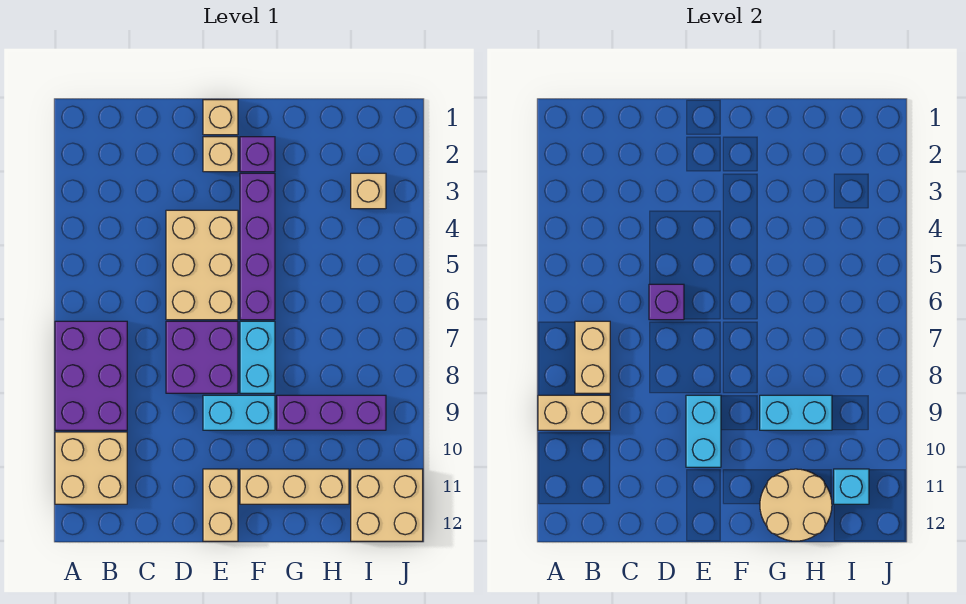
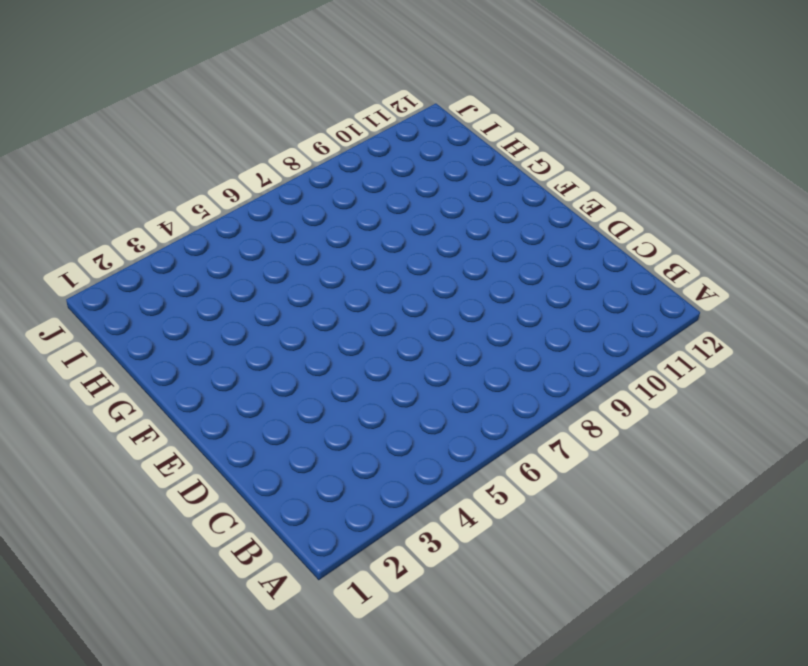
none -> purple 2x3 brick [55,321,127,430]
none -> tan 2x2 brick [55,432,127,504]
none -> tan 2x3 brick [166,210,238,320]

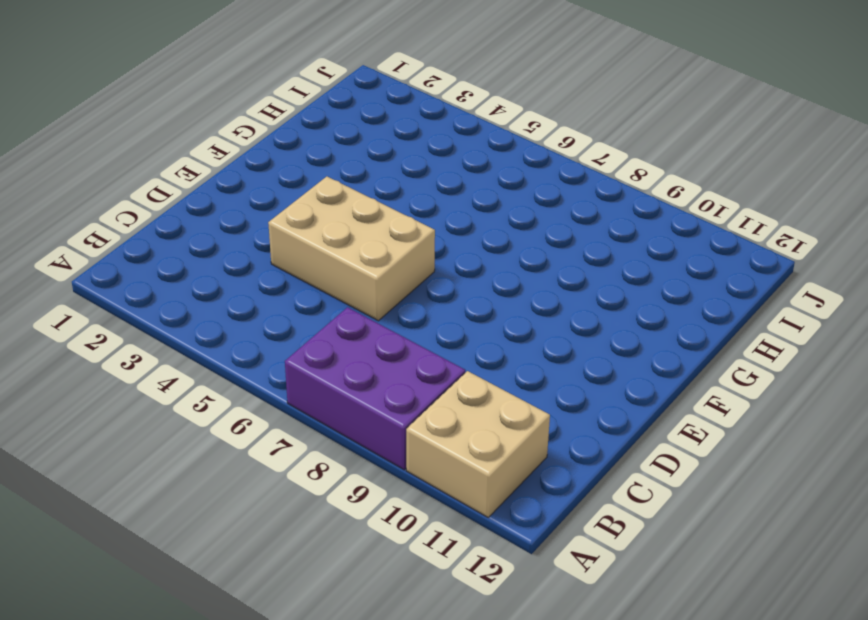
none -> purple 2x2 brick [166,321,238,393]
none -> tan 1x1 brick [203,100,238,135]
none -> tan 1x1 brick [203,137,238,172]

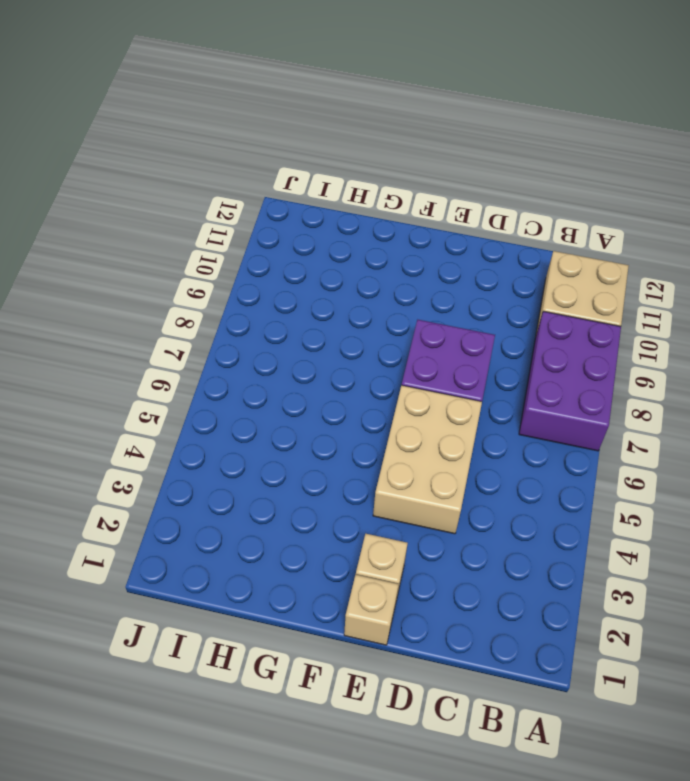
none -> cyan 1x2 brick [203,395,275,430]
none -> tan 1x2 brick [203,469,238,541]
none -> purple 1x1 brick [240,137,275,172]

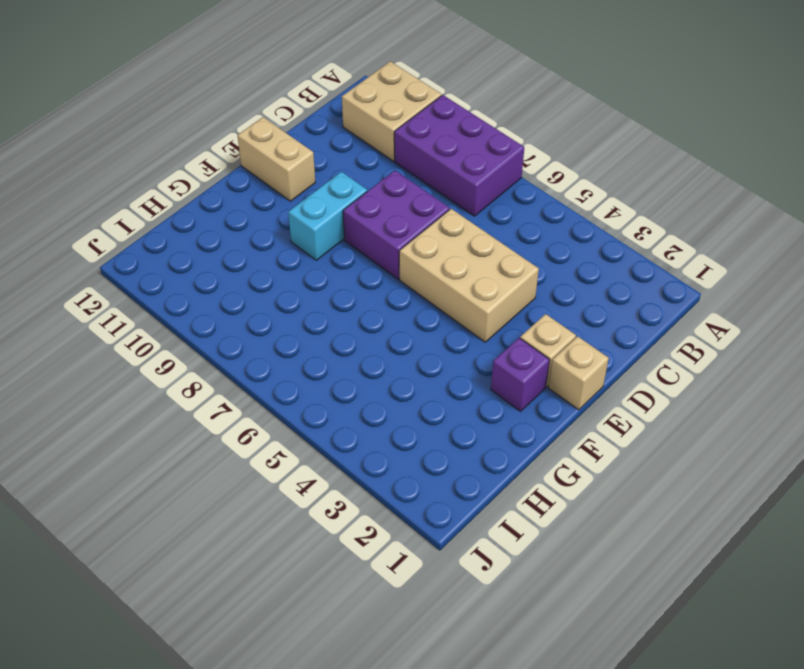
none -> purple 1x4 brick [240,173,275,320]
none -> cyan 1x2 brick [240,321,275,393]
none -> tan 1x3 brick [240,469,349,504]

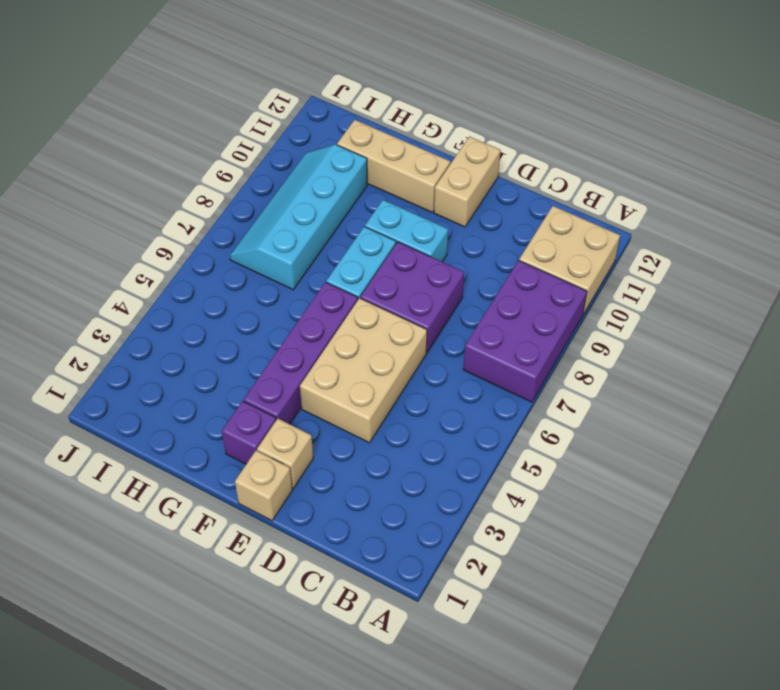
cyan 2x4 slope [230,144,367,290] -> purple 1x3 brick [277,395,386,430]
none -> tan 1x1 brick [351,173,386,209]
none -> tan 2x2 brick [351,469,423,541]
none -> tan 1x2 brick [538,395,610,430]

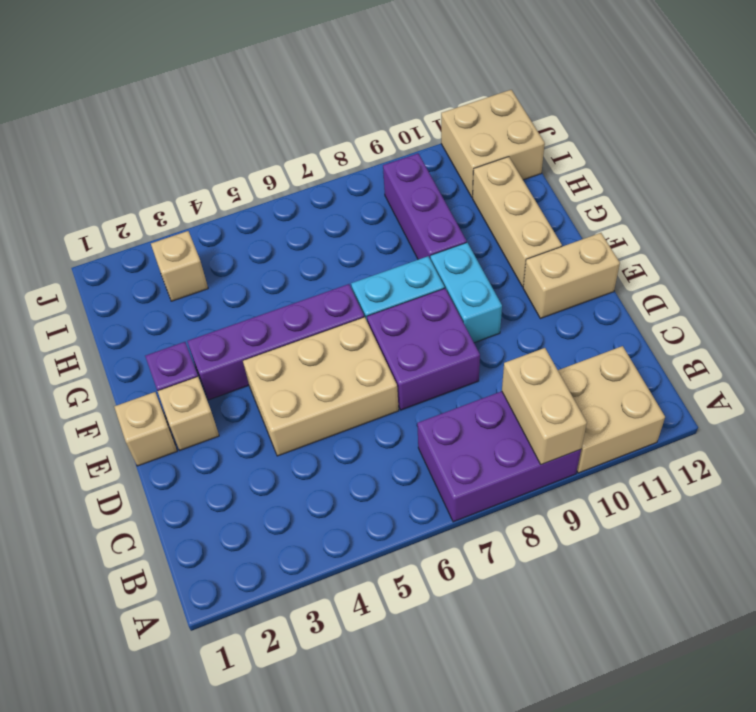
none -> tan 1x2 brick [575,321,610,393]
none -> purple 1x1 brick [649,284,684,320]
none -> cyan 1x2 brick [686,395,721,467]

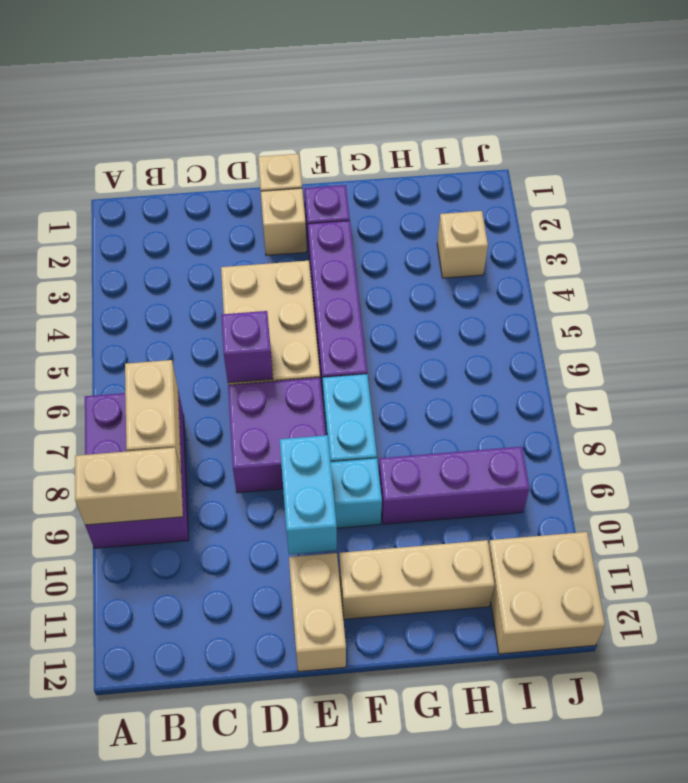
none -> tan 2x2 brick [55,432,127,504]
none -> cyan 1x2 brick [760,395,832,430]
none -> tan 2x2 round brick [760,469,832,541]

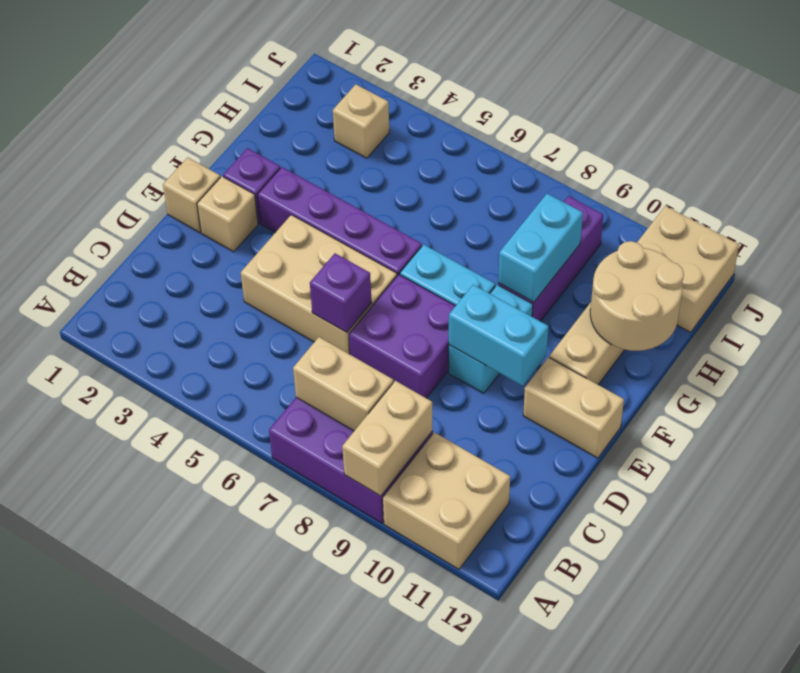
none -> cyan 1x1 brick [834,469,869,504]

